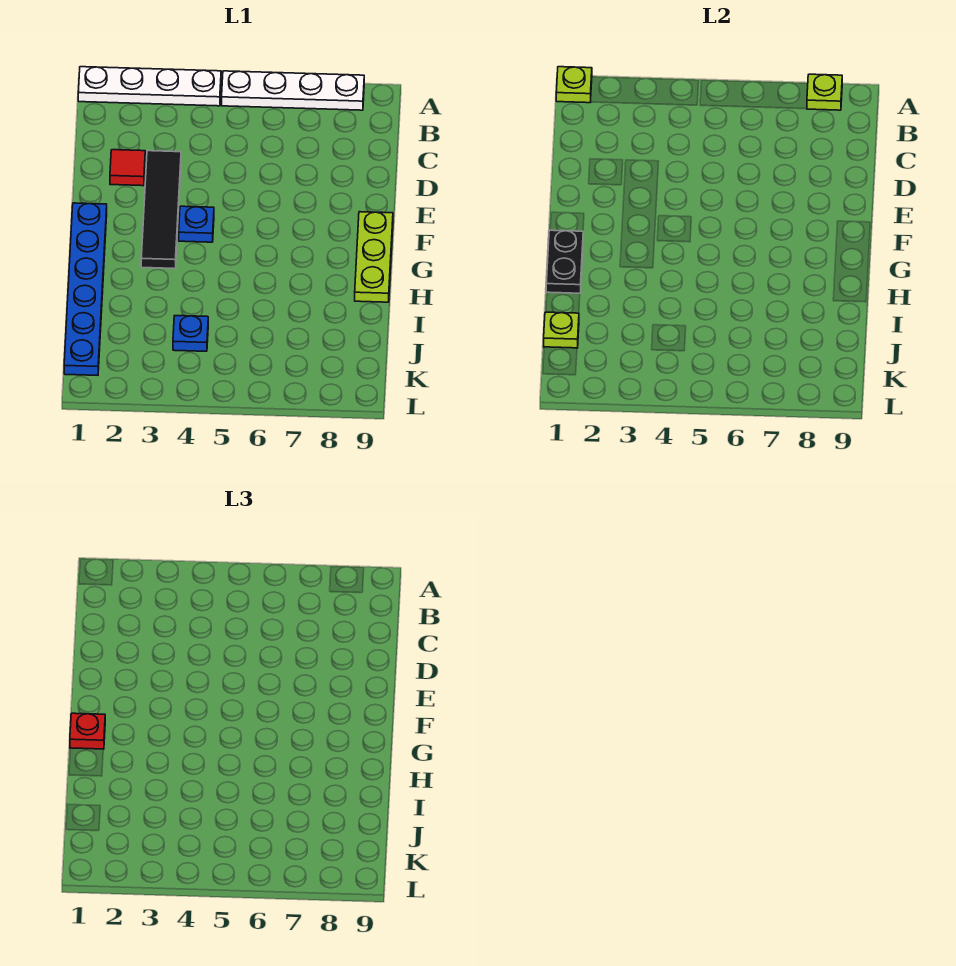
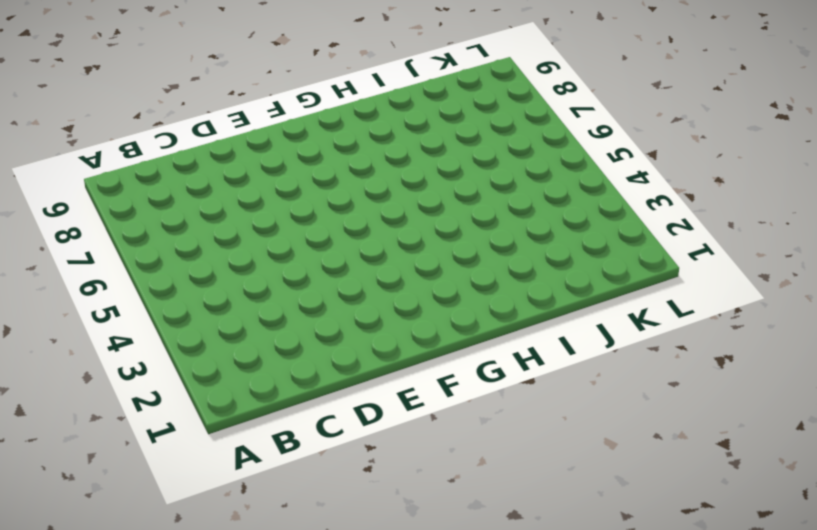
none -> white 1x4 plate [78,67,221,106]
none -> white 1x4 plate [222,71,364,110]
none -> red 1x1 tile [110,150,145,186]

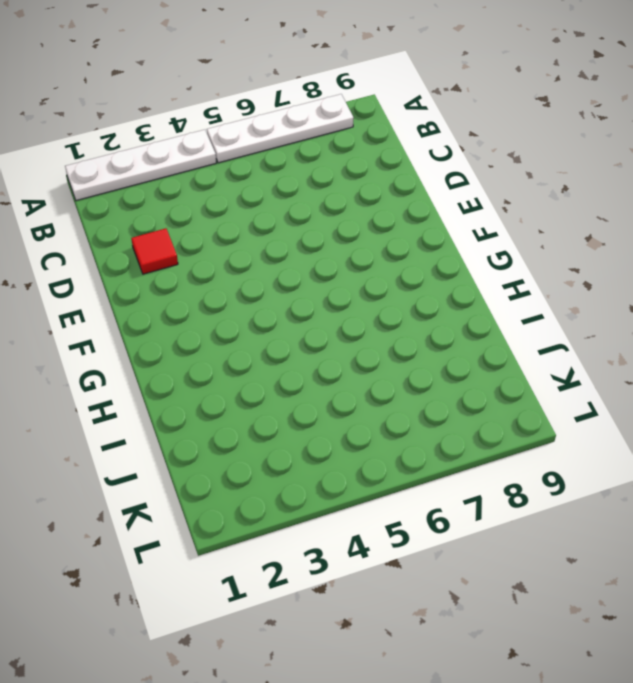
none -> black 1x4 tile [141,151,181,269]
none -> blue 1x6 plate [64,203,107,375]
none -> blue 1x1 plate [179,206,214,242]

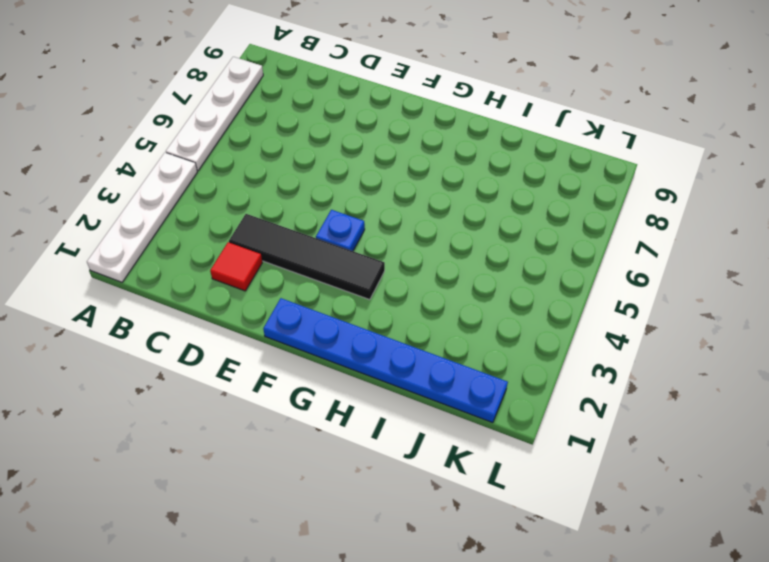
none -> lime 1x3 plate [355,212,393,302]
none -> blue 1x1 plate [173,316,208,351]
none -> lime 1x1 plate [556,67,592,103]

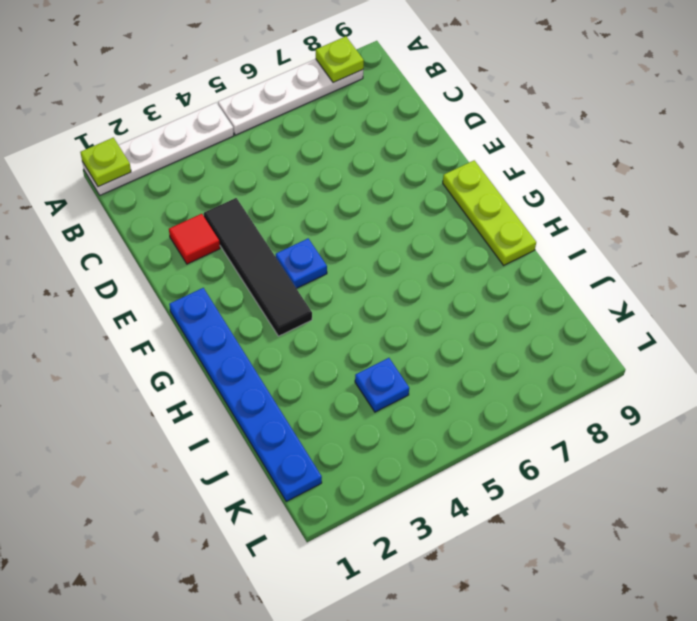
none -> black 1x2 plate [546,230,583,293]
none -> lime 1x1 plate [544,312,579,348]
none -> red 1x1 plate [70,713,105,749]

